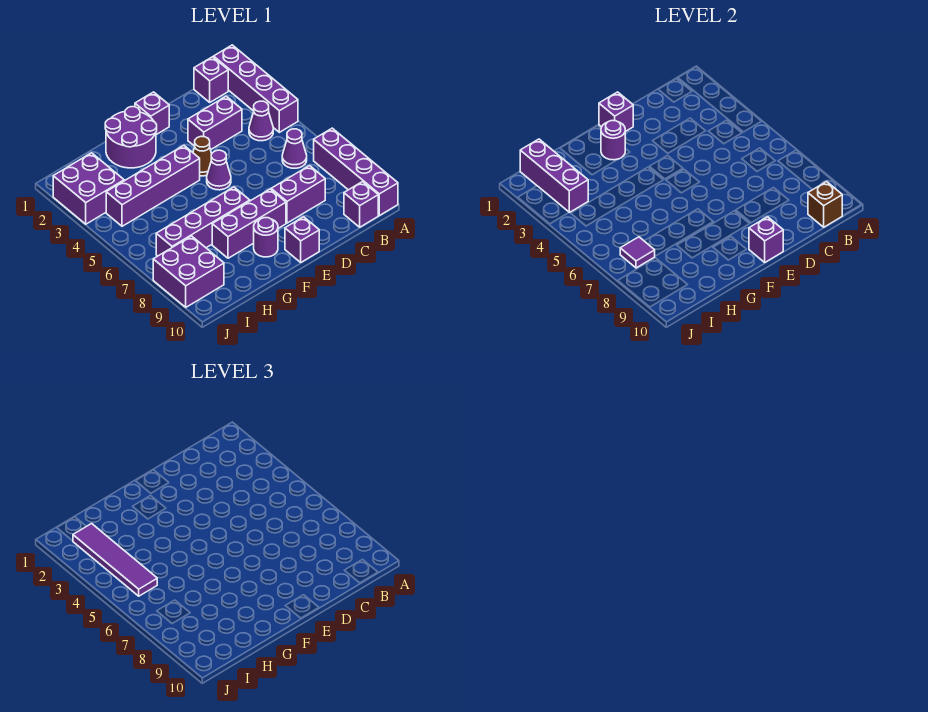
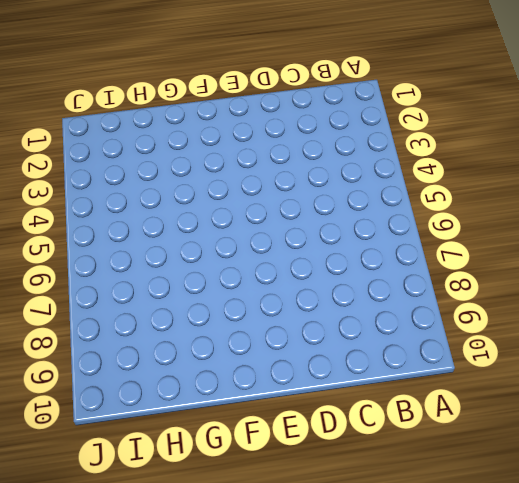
none -> purple 1x4 brick [214,45,298,132]
none -> purple 1x4 brick [314,128,398,216]
none -> purple 1x1 brick [194,57,228,102]

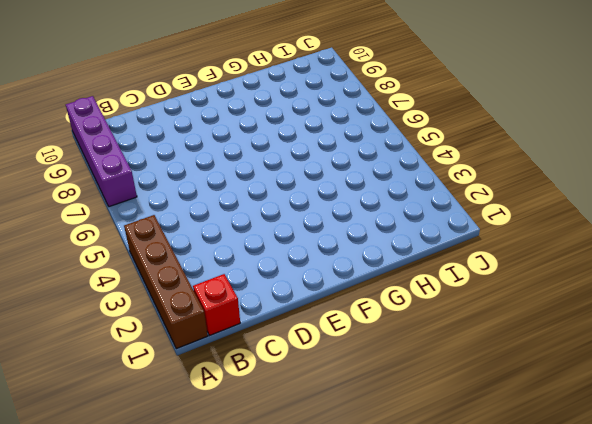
brown 1x4 brick [124,215,208,349] -> purple 1x4 brick [214,45,298,132]
red 1x1 brick [193,274,240,335] -> purple 1x1 brick [194,57,228,102]
none -> purple 1x1 cone [249,101,273,141]
none -> purple 1x1 cone [282,129,307,168]
none -> purple 1x1 brick [344,182,378,227]

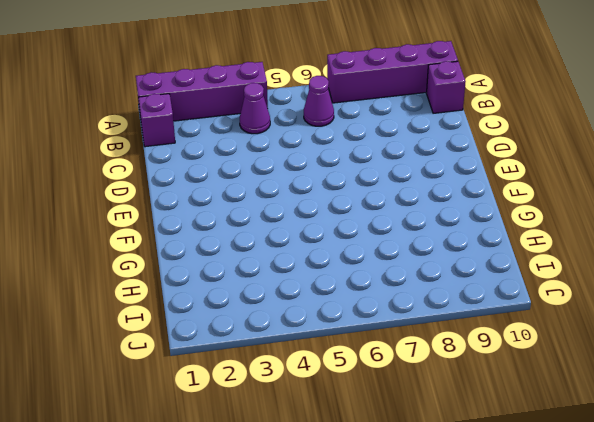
none -> purple 1x2 brick [188,96,242,150]
none -> purple 1x2 brick [271,166,325,223]
none -> purple 1x1 brick [135,92,169,135]

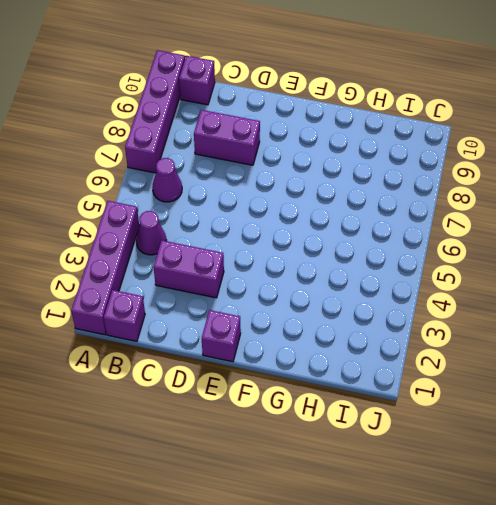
none -> brown 1x1 cone [193,136,212,176]
none -> purple 1x1 cone [207,150,231,190]
none -> purple 1x3 brick [212,189,286,258]

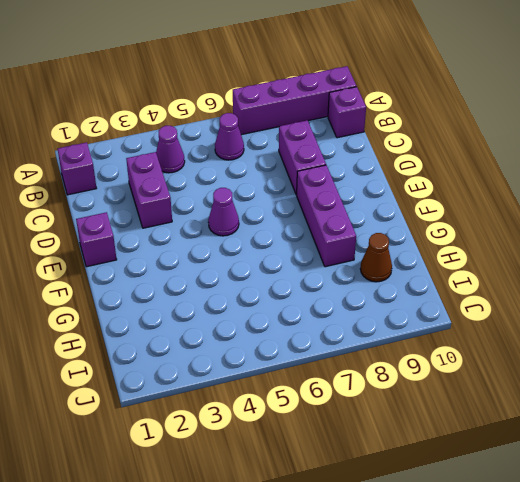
brown 1x1 cone [360,233,392,282] -> brown 1x1 cone moved to [193,136,212,176]
none -> purple 1x4 brick [214,45,298,132]
none -> purple 1x1 brick [285,217,319,262]
none -> purple 2x2 round brick [105,107,157,168]

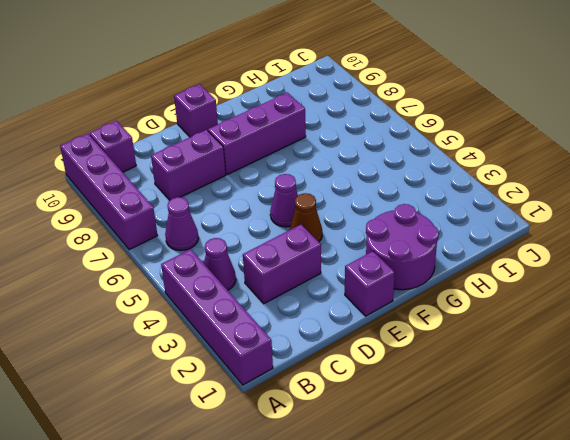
none -> purple 1x1 brick [194,57,228,102]
none -> purple 1x4 brick [106,146,200,226]
none -> purple 1x4 brick [156,187,250,256]

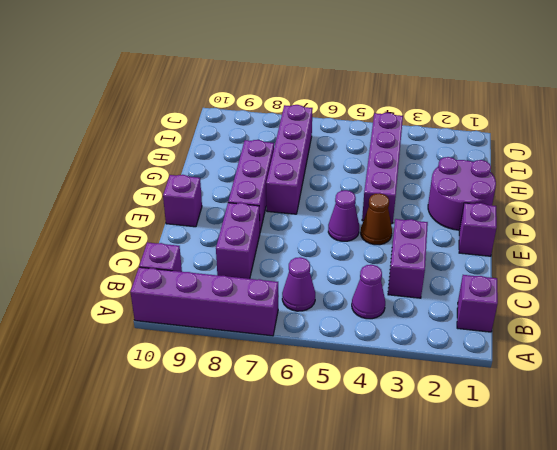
none -> purple 1x4 brick [214,45,298,132]
none -> purple 1x1 round brick [254,218,278,257]
none -> purple 2x2 brick [53,153,124,224]

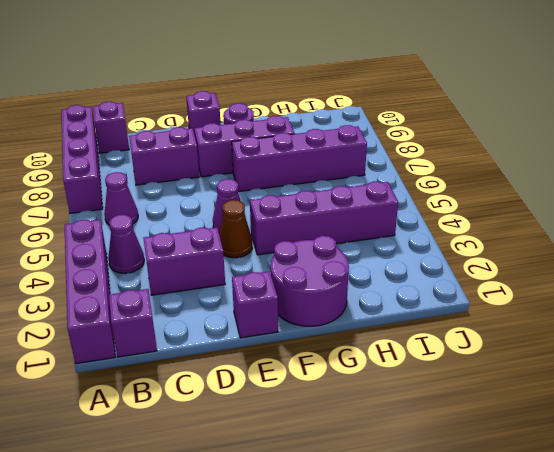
none -> purple 2x2 brick [53,153,124,224]
none -> purple 2x2 brick [153,236,224,307]
none -> brown 1x1 brick [808,182,842,227]

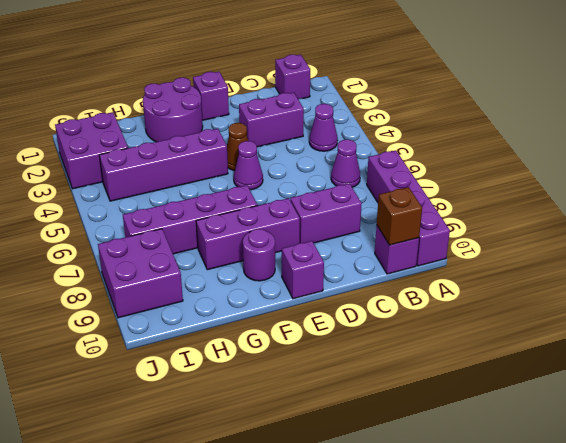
none -> purple 1x4 brick [214,45,298,132]
none -> purple 1x1 brick [599,92,633,132]
none -> purple 1x1 brick [749,217,783,262]

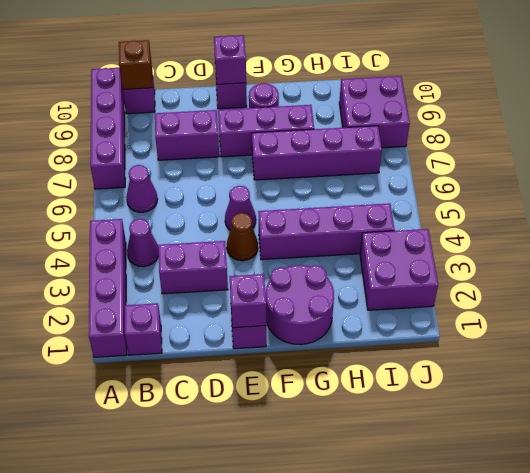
none -> purple 1x1 round brick [601,121,625,160]
none -> purple 1x3 brick [520,139,588,212]
none -> purple 1x1 tile [620,237,655,268]

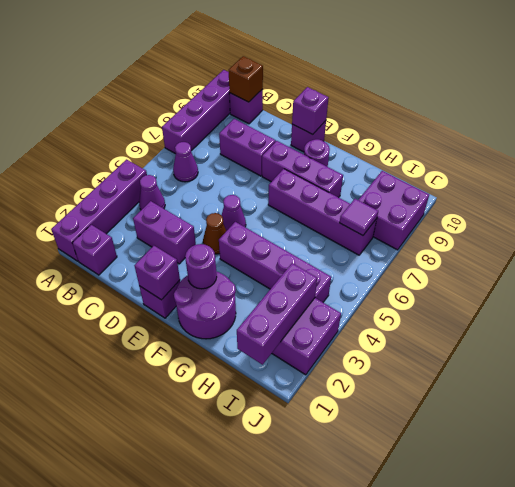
none -> purple 1x4 tile [73,524,157,596]

